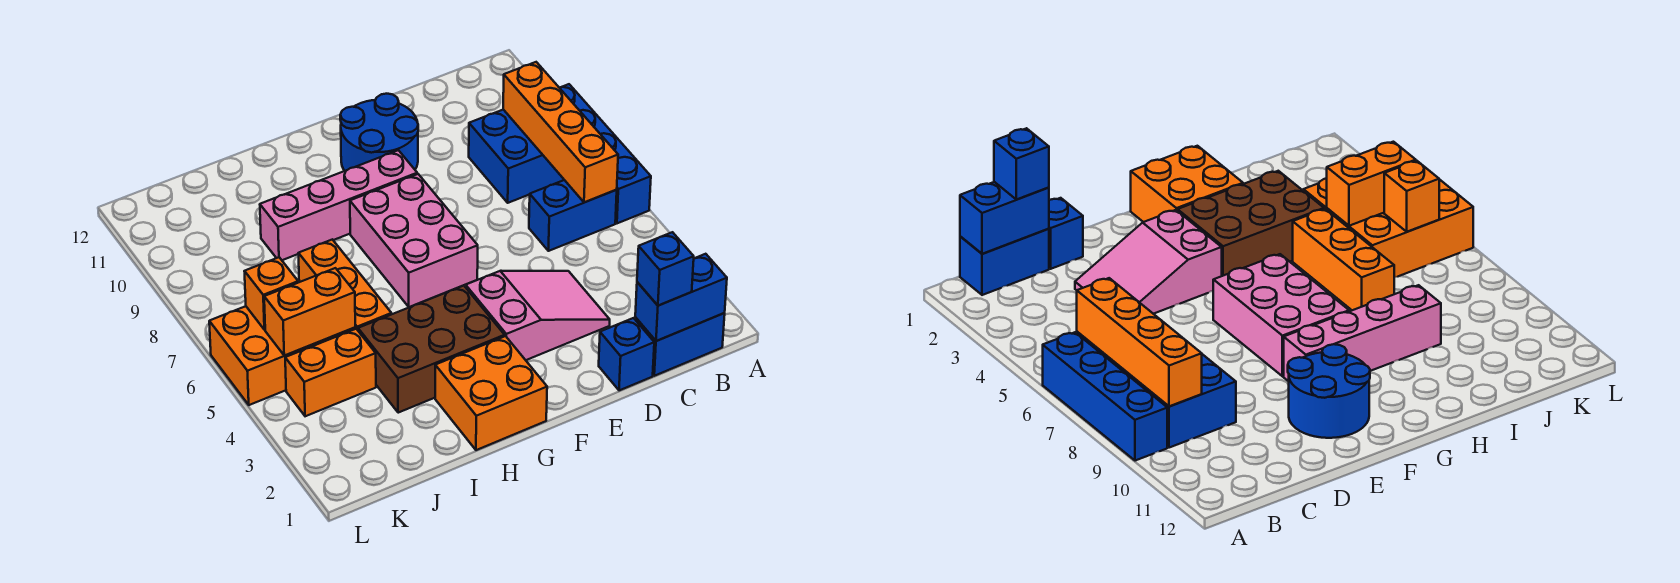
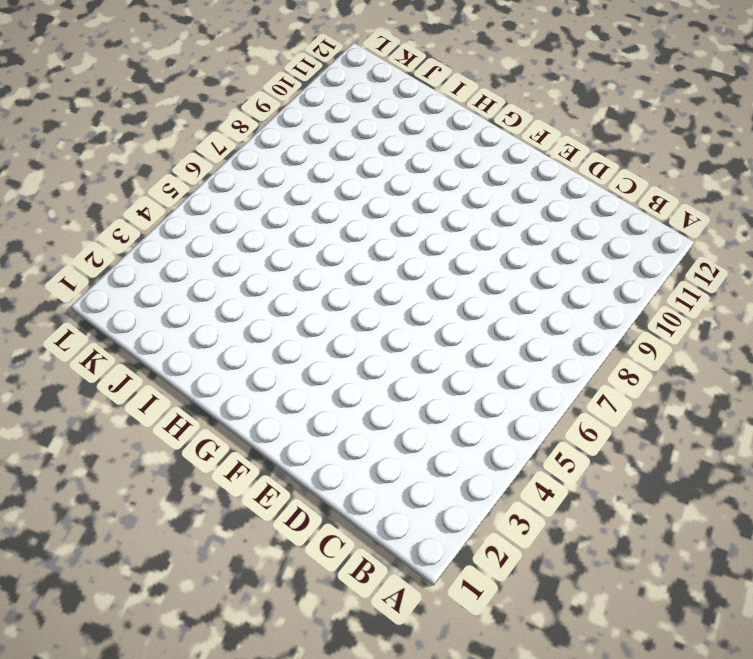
none -> blue 1x4 brick [560,84,651,223]
none -> blue 1x2 brick [635,313,725,376]
none -> blue 1x2 brick [529,180,617,251]

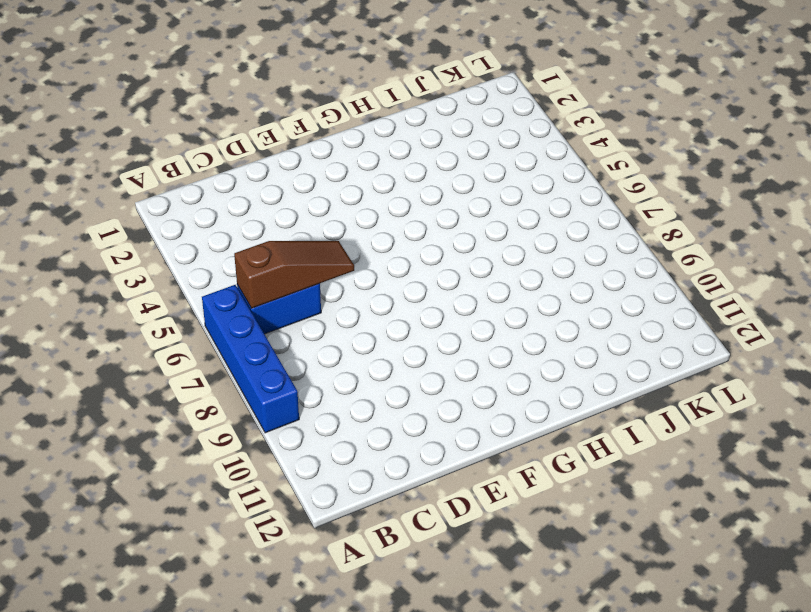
brown 1x3 slope [234,241,354,308] -> orange 1x4 brick [503,62,618,202]
none -> blue 1x2 brick [635,313,725,376]
none -> blue 2x2 brick [469,110,564,203]
none -> blue 1x1 brick [599,318,654,390]

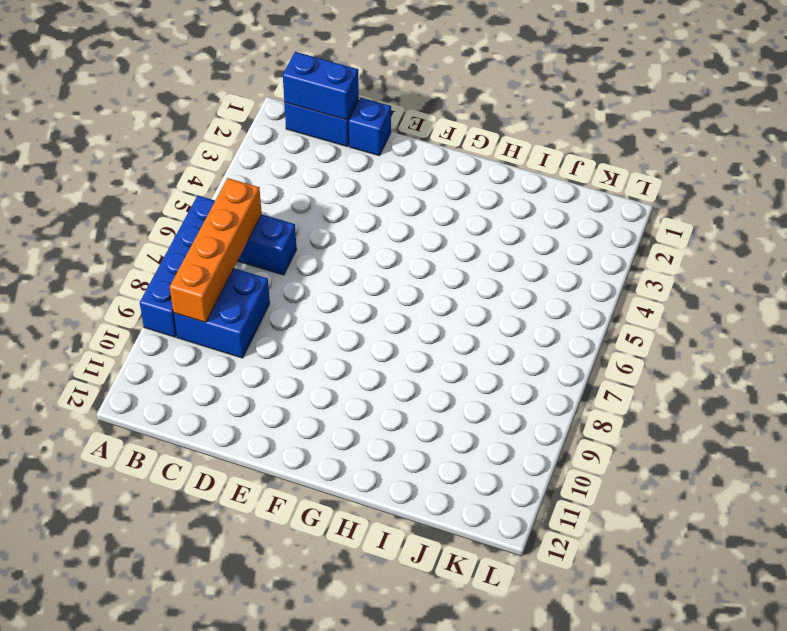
none -> pink 2x3 slope [466,271,610,360]
none -> blue 2x2 round brick [340,94,418,171]
none -> pink 2x3 brick [350,174,478,307]

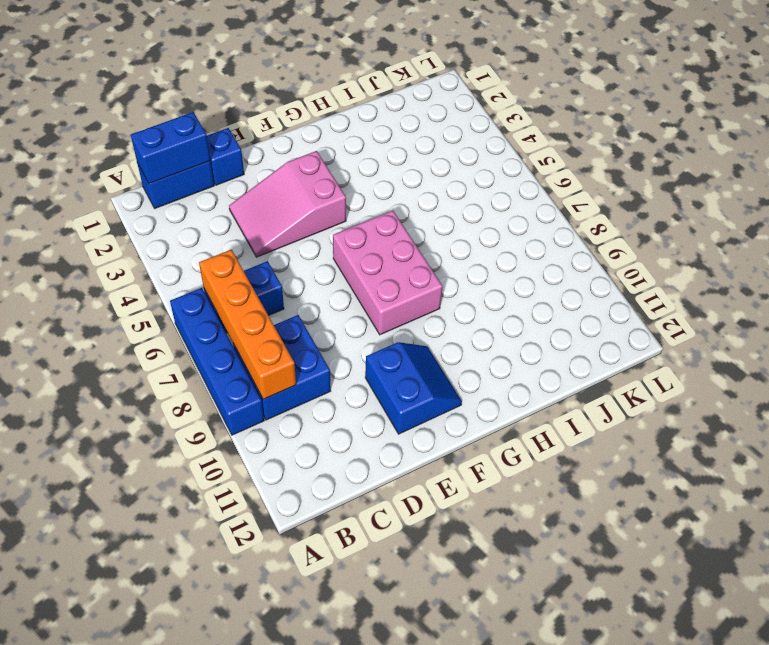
blue 2x2 slope [365,342,462,434] -> blue 2x2 round brick [340,94,418,171]
none -> pink 1x4 brick [260,150,417,260]
none -> orange 2x2 brick [435,336,547,450]
none -> brown 2x3 brick [358,285,505,413]

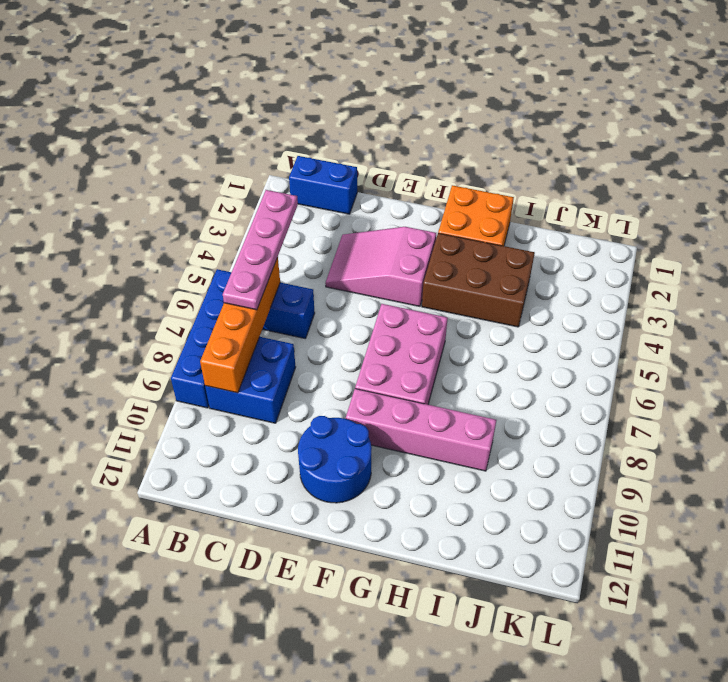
pink 1x4 plate [223,190,298,310] -> none
none -> blue 1x1 brick [599,318,654,390]
none -> orange 1x3 brick [298,240,391,330]
none -> orange 1x2 brick [285,329,376,416]

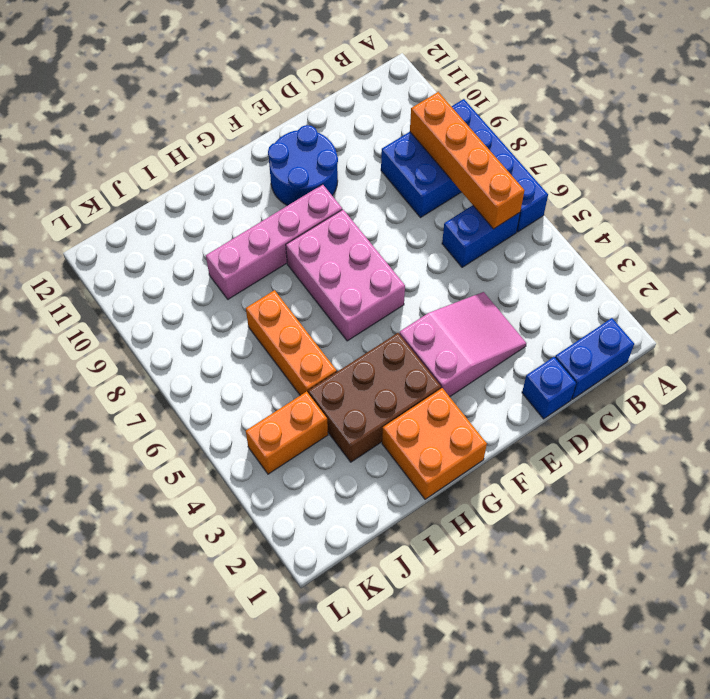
none -> orange 2x3 brick [209,306,355,405]
none -> blue 1x2 brick [635,254,727,341]
none -> orange 1x2 brick [264,268,355,356]

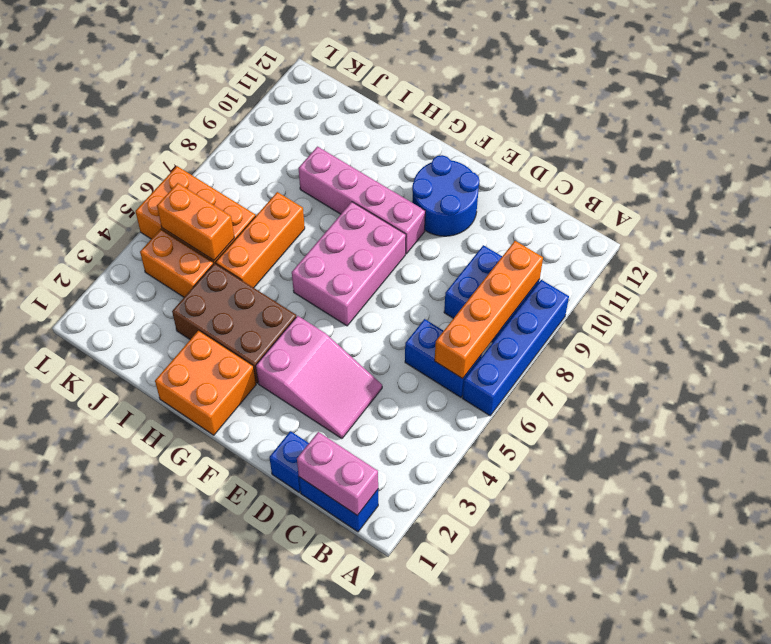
pink 1x2 brick [297,432,378,515] -> blue 1x2 brick [635,254,727,341]
none -> orange 1x1 brick [244,257,298,330]
none -> blue 1x1 brick [637,232,694,306]

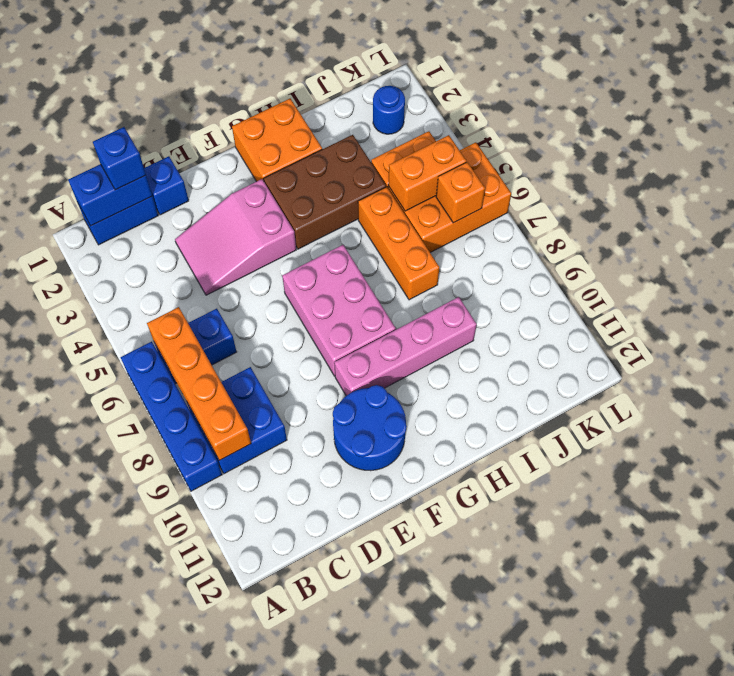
blue 1x1 round brick [373,86,405,134] -> none

